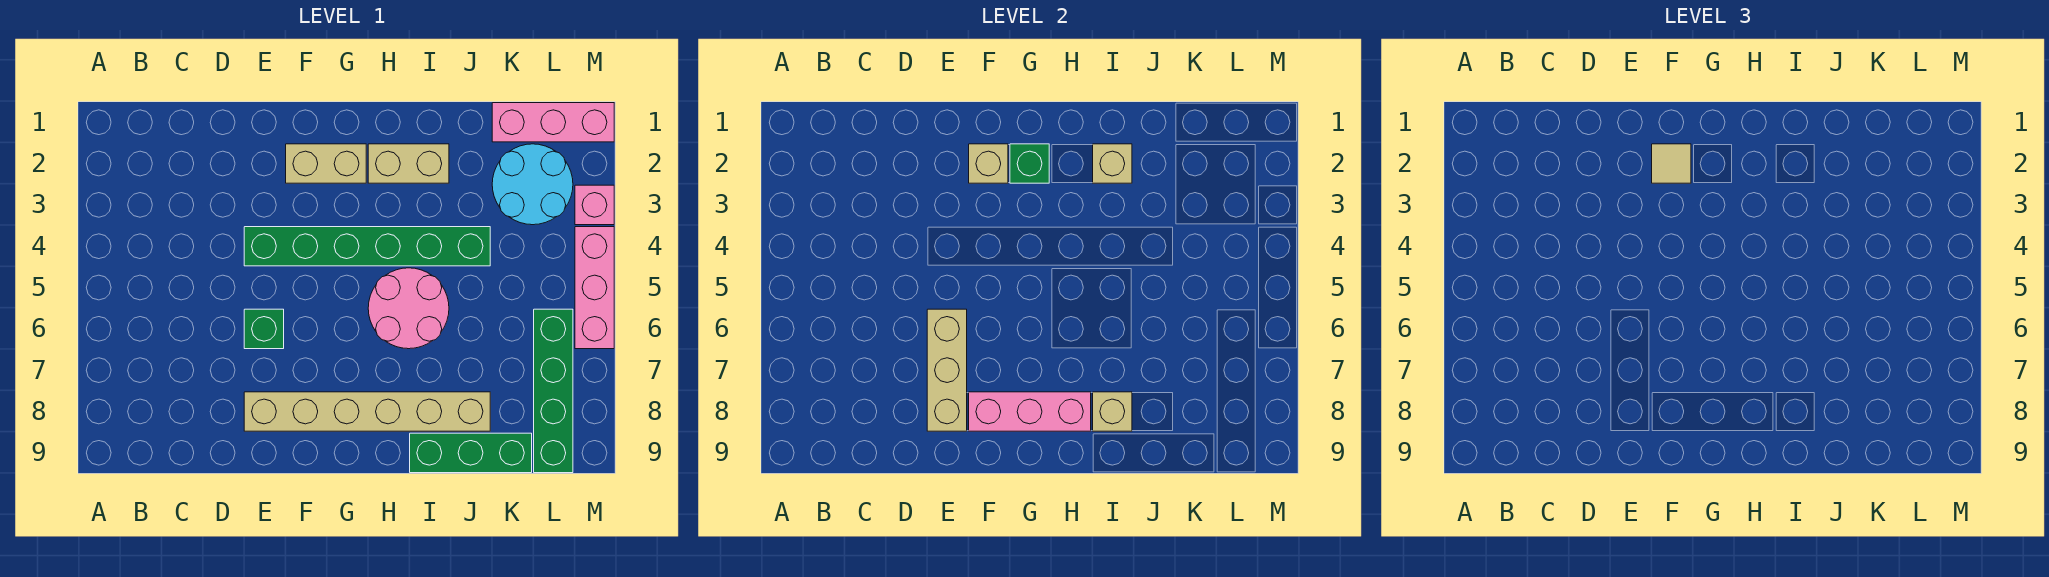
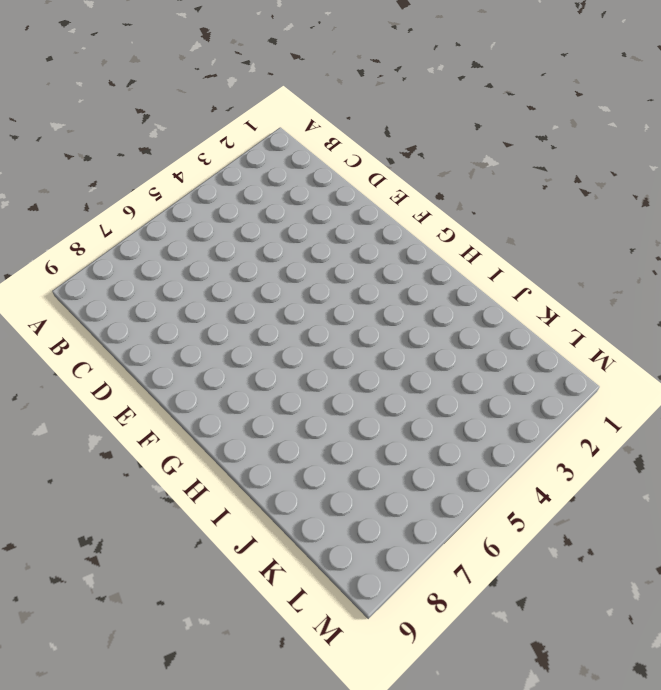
none -> green 1x6 brick [244,227,490,266]
none -> green 1x1 brick [244,309,284,349]
none -> tan 1x6 brick [244,392,490,431]

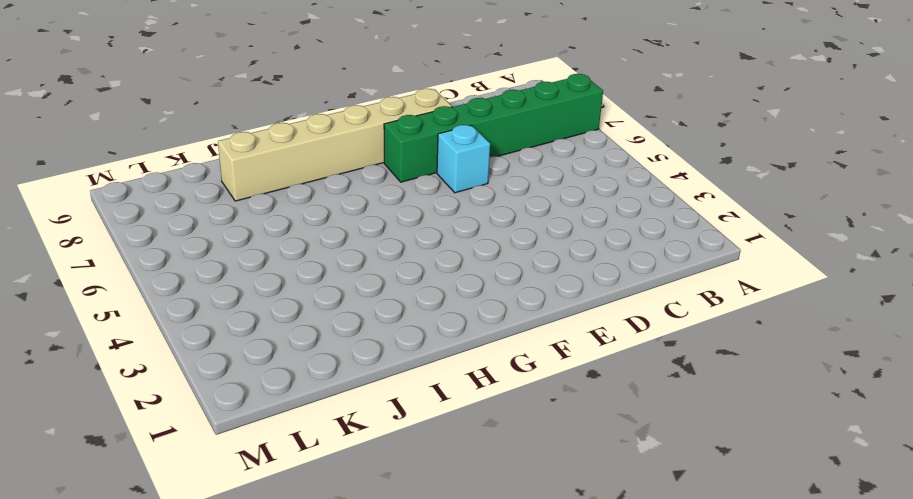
green 1x6 brick [384,74,603,182] -> green 1x6 brick moved to [244,227,490,266]
cyan 1x1 brick [437,125,490,193] -> green 1x1 brick [244,309,284,349]
none -> tan 1x2 brick [286,144,366,183]
none -> tan 1x2 brick [368,144,449,183]
none -> pink 2x2 round brick [368,268,449,349]

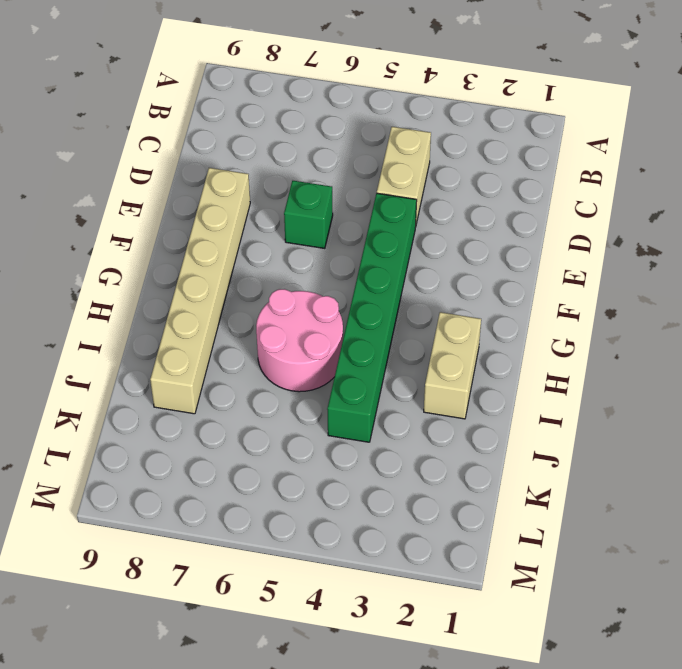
tan 1x2 brick [377,127,431,224] -> tan 1x2 brick moved to [286,144,366,183]
none -> green 1x3 brick [410,433,532,473]
none -> pink 1x3 brick [492,103,614,142]
none -> cyan 2x2 round brick [492,144,573,225]

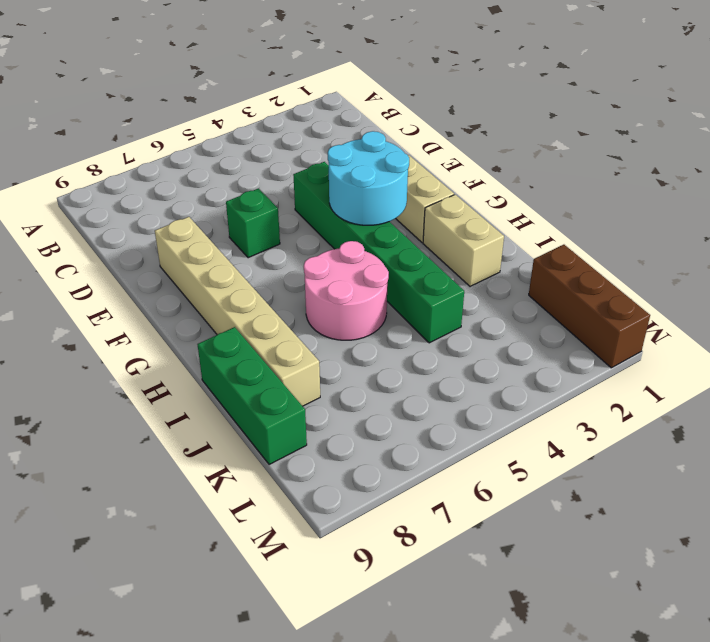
cyan 2x2 round brick [328,131,409,225] -> cyan 2x2 round brick moved to [492,144,573,225]
brown 1x3 brick [529,245,650,368] -> pink 1x3 brick [492,103,614,142]
none -> green 1x4 brick [534,309,573,473]
none -> pink 1x1 brick [575,185,614,225]
none -> pink 1x3 brick [575,227,614,349]

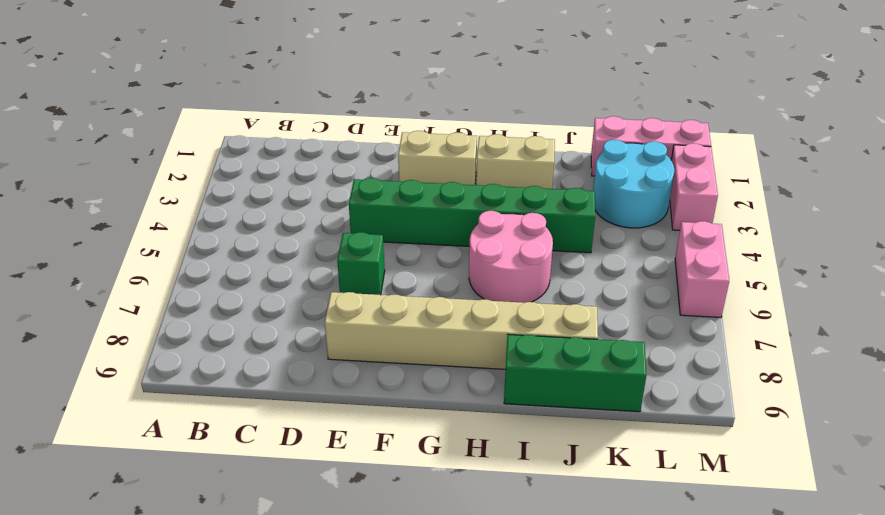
pink 1x2 brick [670,143,718,230] -> pink 1x1 brick [575,185,614,225]
pink 1x2 brick [675,221,729,317] -> pink 1x3 brick [575,227,614,349]
none -> green 1x4 brick [534,309,573,473]
none -> tan 1x3 brick [927,309,967,431]
none -> tan 1x1 brick [969,144,1008,183]

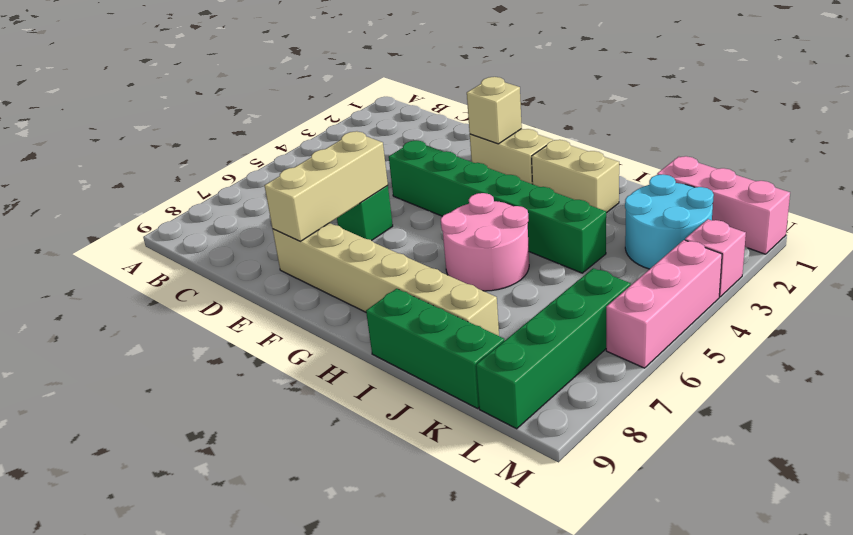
none -> pink 1x3 brick [969,392,1091,431]
none -> green 1x1 brick [1010,144,1049,183]
none -> tan 1x1 brick [1093,144,1132,183]

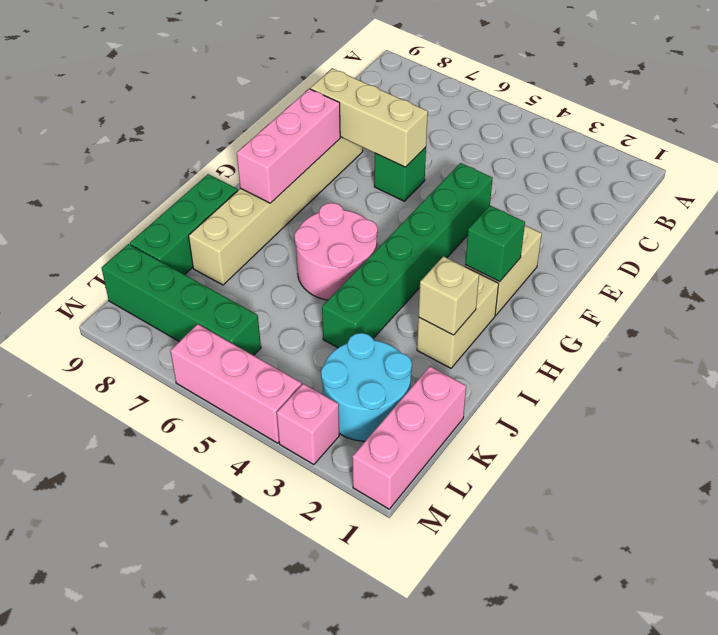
none -> tan 1x1 brick [969,144,1008,183]
none -> tan 1x1 brick [1093,392,1132,431]
none -> tan 1x1 tile [1652,144,1691,183]

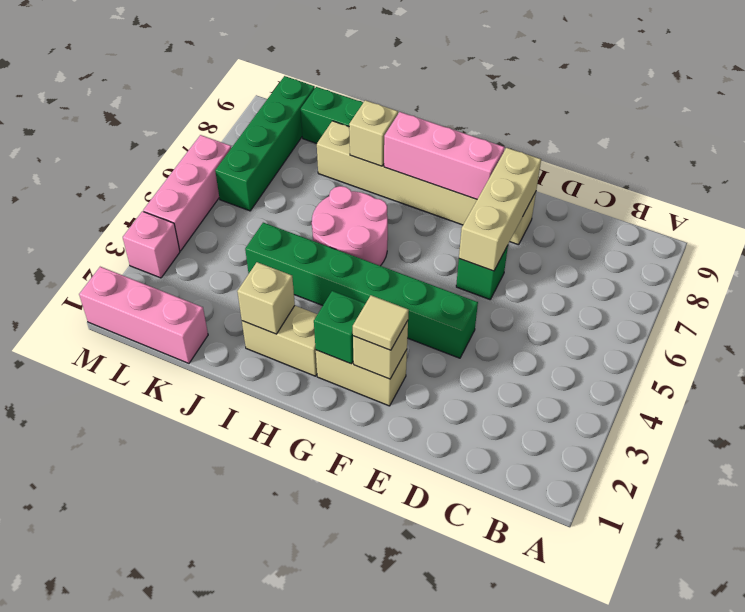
none -> cyan 2x2 round brick [492,144,573,225]

